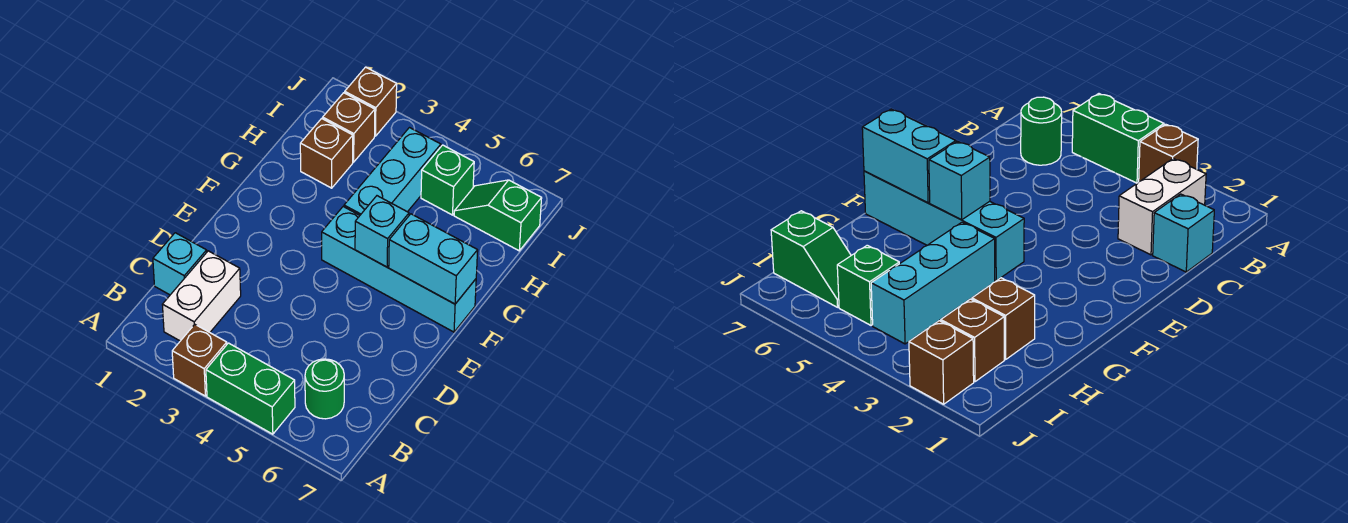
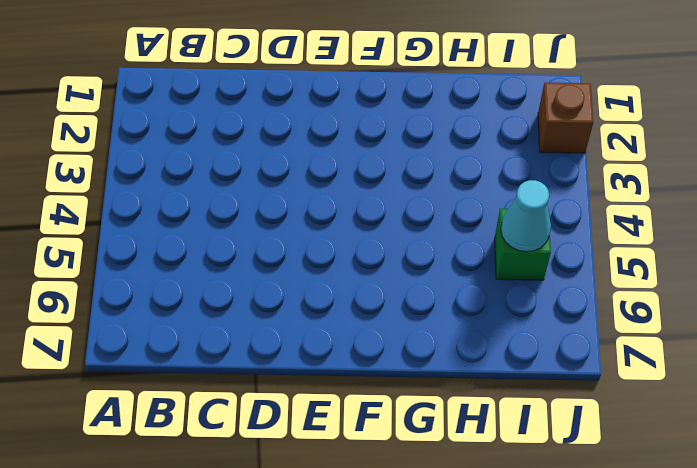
cyan 1x1 cone [501,180,551,252] -> none
none -> brown 1x1 brick [172,324,227,396]
none -> green 1x2 brick [206,343,295,434]
none -> white 1x2 brick [162,251,241,341]

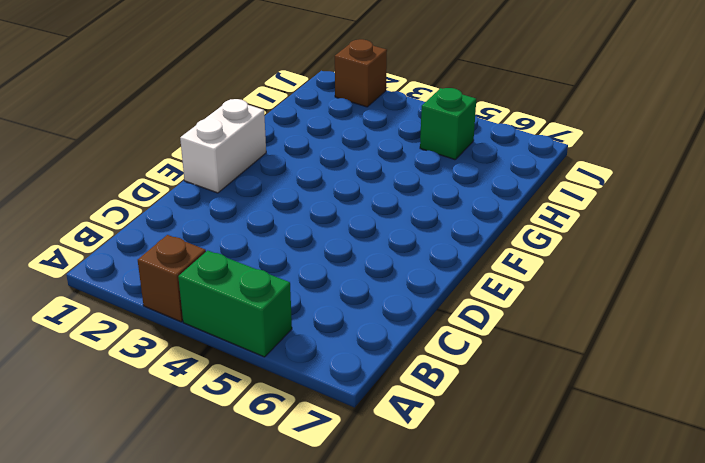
white 1x2 brick [180,99,266,193] -> white 1x2 brick moved to [162,251,241,341]
none -> green 1x1 round brick [305,359,344,419]
none -> cyan 1x1 brick [153,233,207,295]
none -> cyan 1x4 brick [322,207,476,332]

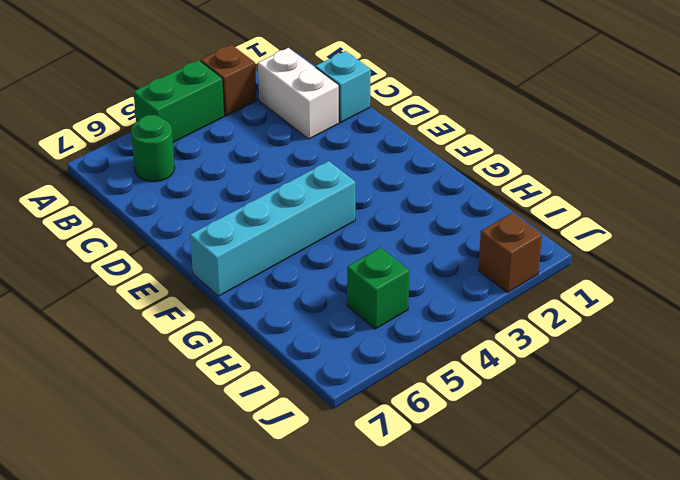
none -> cyan 1x3 brick [344,128,441,215]
none -> brown 1x1 brick [300,118,353,188]
none -> brown 1x1 brick [323,93,375,162]

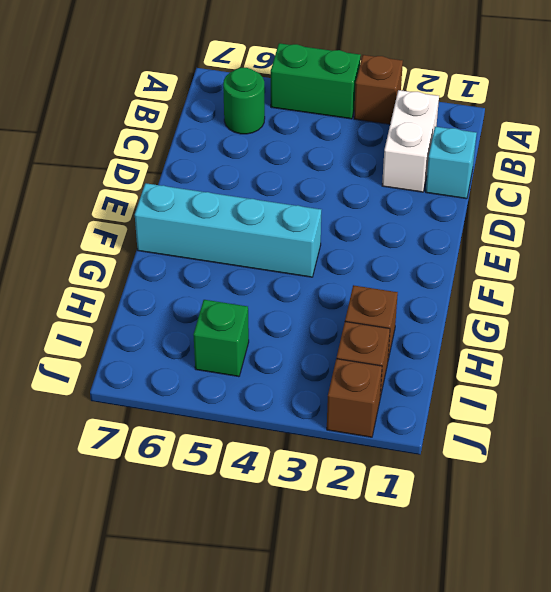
none -> cyan 1x3 brick [344,128,441,215]
none -> green 1x2 slope [454,180,542,251]
none -> cyan 1x1 brick [355,196,409,267]

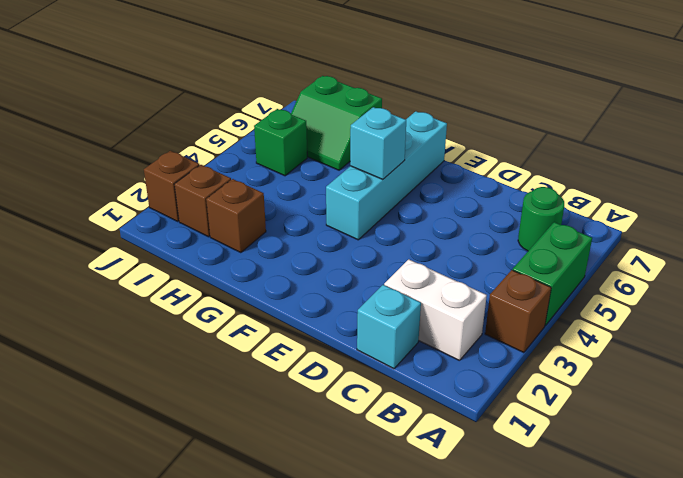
green 2x2 slope [291,76,382,170] -> green 1x2 slope [454,180,542,251]
none -> cyan 1x3 brick [344,128,441,215]
none -> cyan 1x2 brick [389,214,478,304]

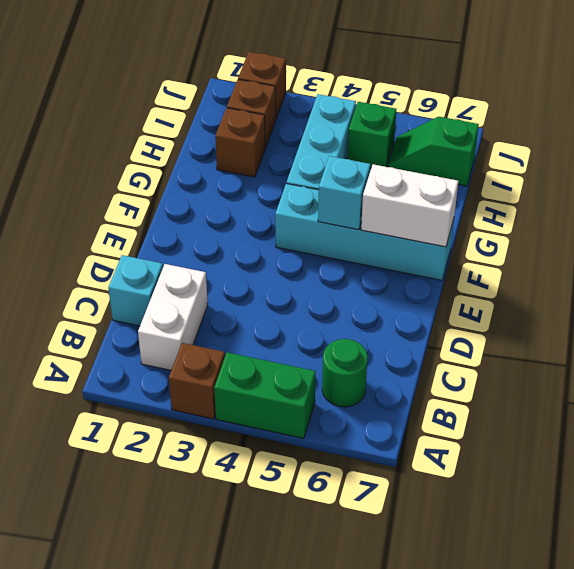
white 1x2 brick [361,164,458,247] -> cyan 1x2 brick [389,214,478,304]

